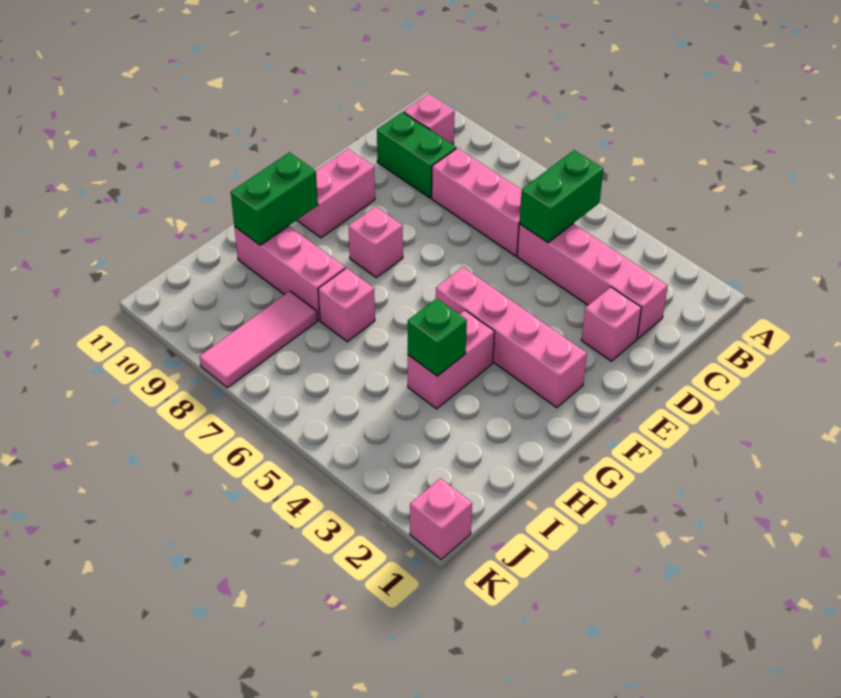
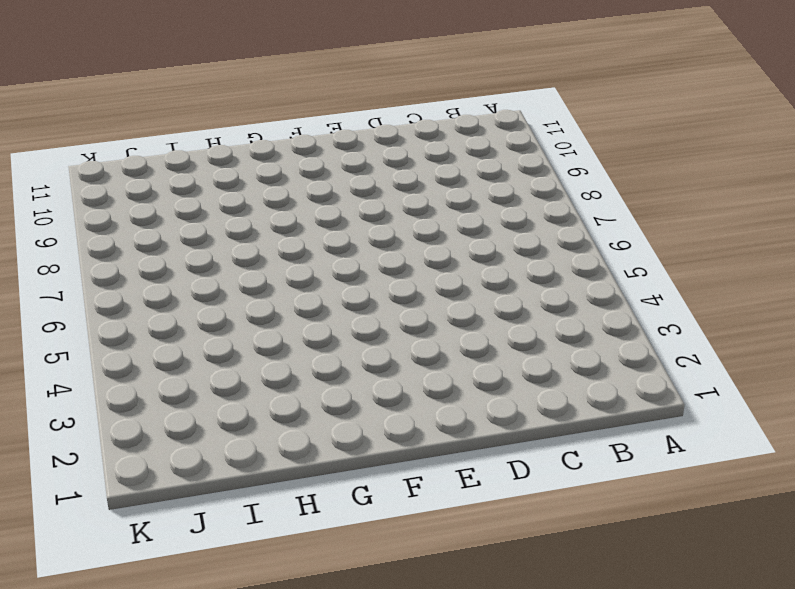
none -> pink 1x1 brick [404,94,455,145]
none -> pink 1x4 brick [517,224,668,339]
none -> pink 1x3 brick [432,148,522,256]

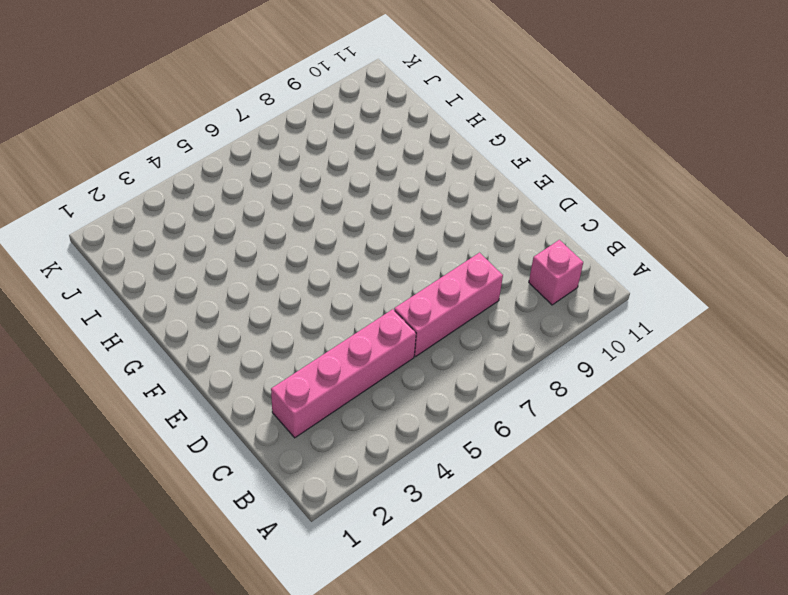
none -> green 1x2 brick [377,112,456,198]
none -> pink 1x1 brick [581,287,641,361]
none -> pink 1x2 brick [297,149,375,238]

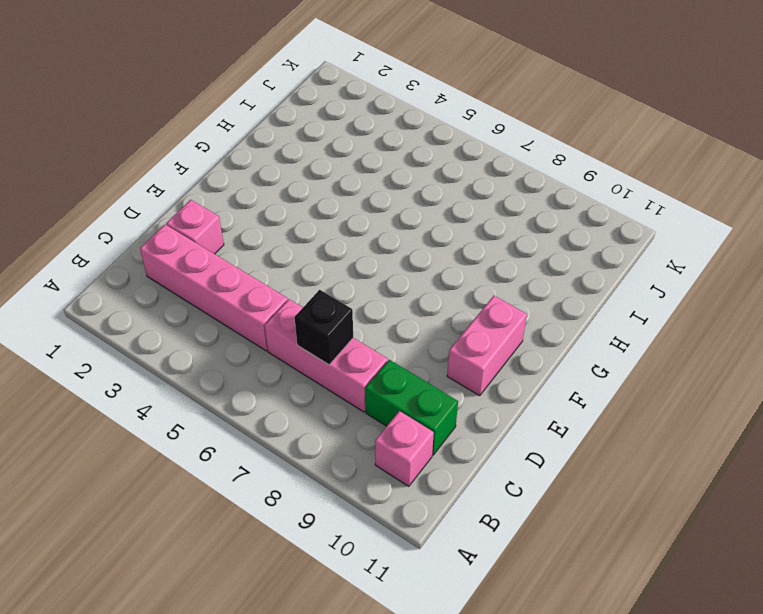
black 1x1 brick [295,290,353,365] -> none
none -> pink 1x4 brick [436,267,587,408]
none -> pink 1x1 brick [349,206,403,278]
none -> pink 1x2 brick [408,310,495,409]

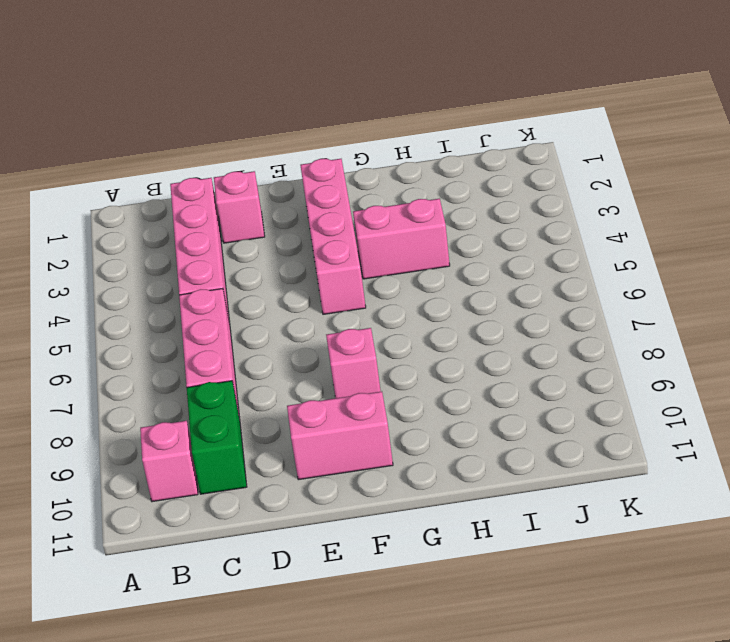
none -> pink 1x1 brick [318,268,375,342]
none -> pink 1x3 brick [234,226,345,320]
none -> pink 1x3 tile [199,291,317,388]

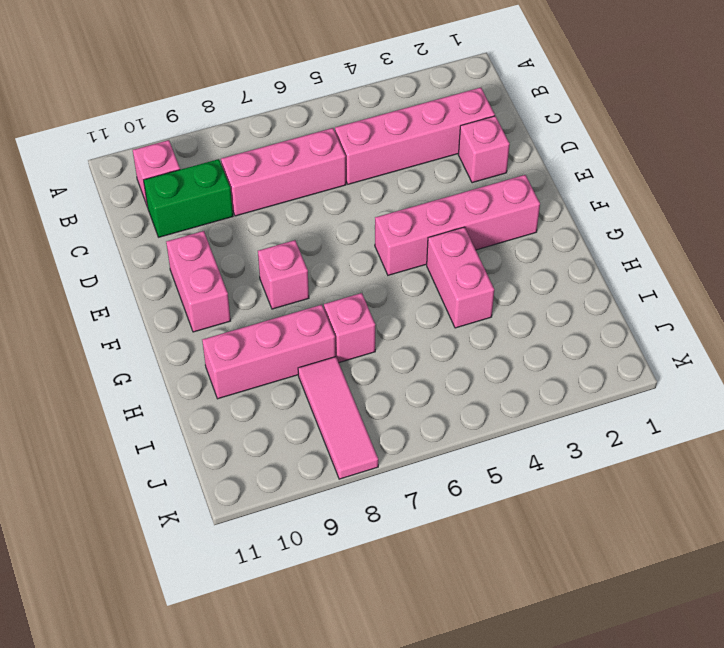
none -> pink 1x1 brick [410,478,472,560]
none -> green 1x2 brick [519,150,603,243]
none -> green 1x2 brick [231,152,318,245]

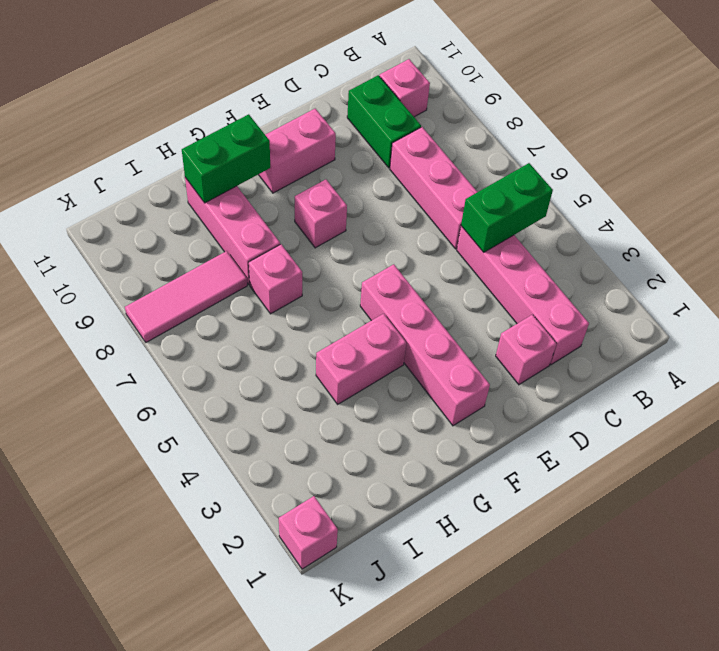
none -> green 1x1 brick [408,298,467,376]

